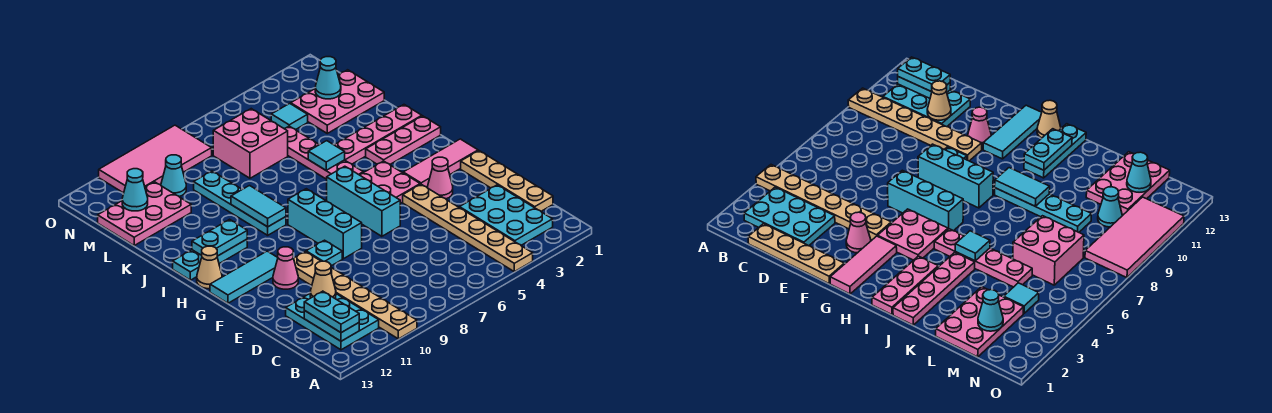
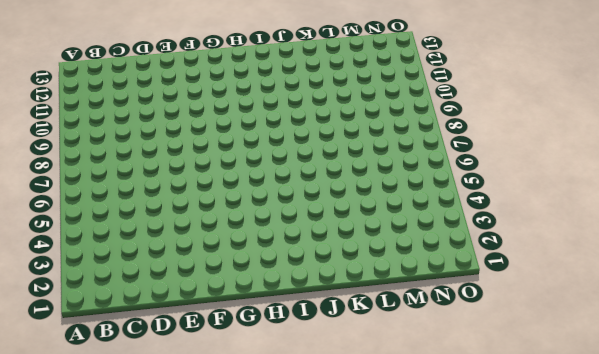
none -> tan 1x6 plate [403,184,533,272]
none -> tan 1x6 plate [294,252,417,339]
none -> cyan 2x3 plate [460,185,553,245]
none -> cyan 2x3 plate [286,294,379,350]

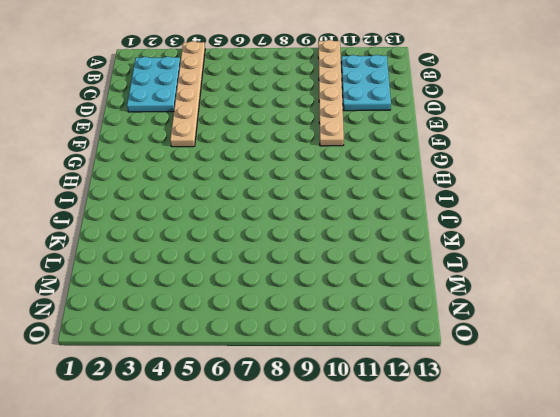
none -> tan 1x4 plate [461,151,553,211]
none -> pink 1x1 cone [427,157,453,199]
none -> cyan 1x3 brick [327,166,400,236]
none -> cyan 1x3 brick [288,189,362,259]

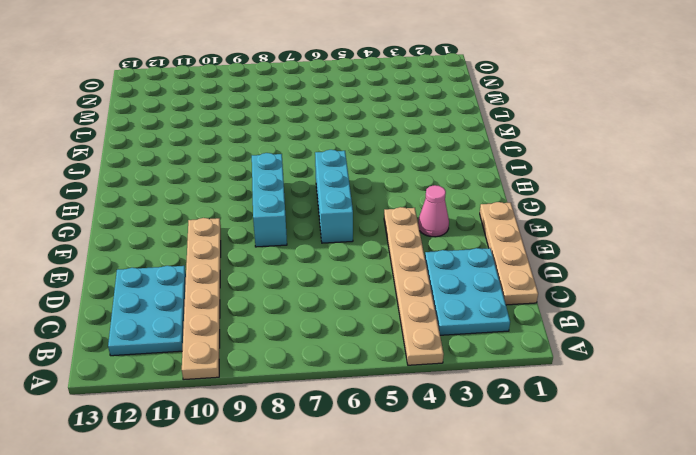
none -> cyan 1x1 plate [306,240,342,266]
none -> pink 1x1 cone [273,247,298,289]
none -> pink 1x3 tile [403,139,478,187]
none -> pink 2x2 plate [360,161,420,203]

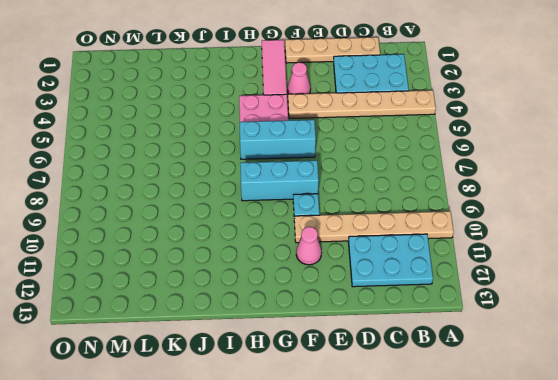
none -> cyan 1x3 tile [210,251,278,303]
none -> tan 1x1 cone [197,246,222,289]
none -> pink 1x3 plate [366,116,441,164]
none -> pink 1x4 plate [284,126,363,179]

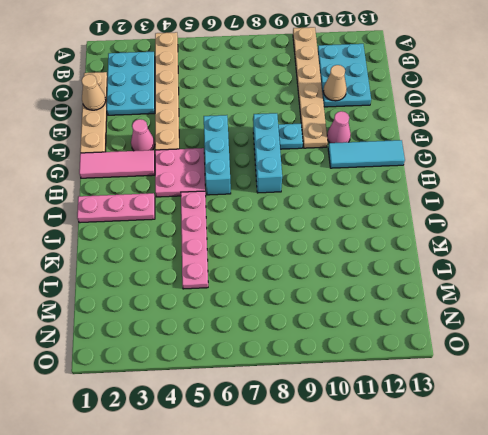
tan 1x1 cone [82,74,106,110] -> tan 1x1 cone moved to [197,246,222,289]
none -> cyan 1x4 plate [194,171,286,235]
none -> cyan 1x3 plate [173,239,247,280]
none -> pink 1x4 plate [335,105,422,164]
none -> pink 2x3 plate [291,70,384,133]

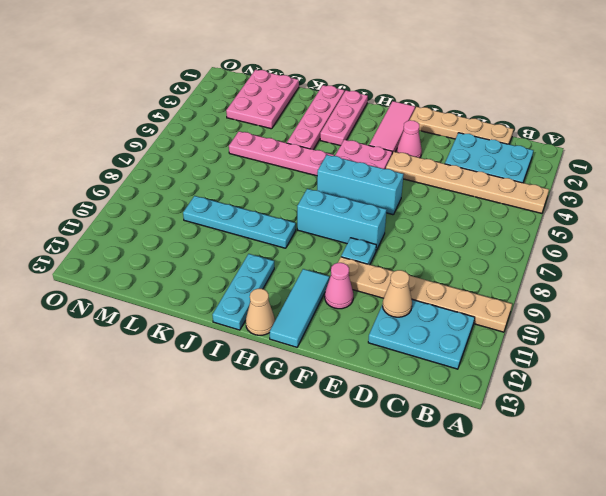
none -> pink 2x2 brick [213,109,288,178]
none -> pink 2x3 plate [98,182,191,245]
none -> cyan 1x1 tile [271,103,308,130]
none -> cyan 1x1 cone [161,155,186,197]

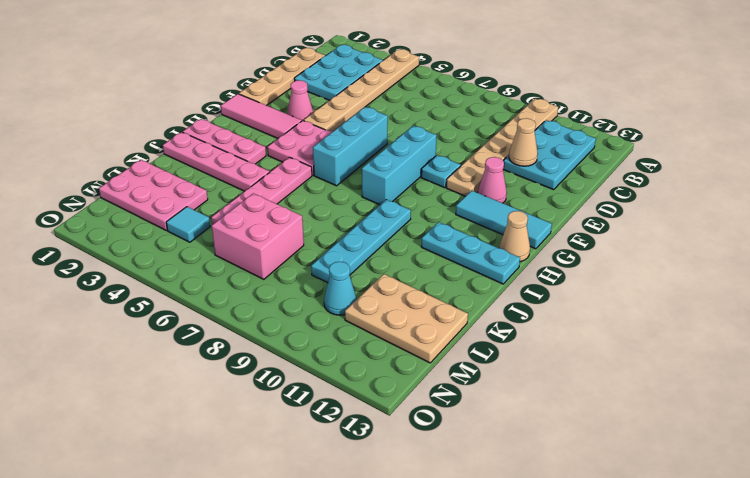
tan 2x3 plate [345,274,468,363] -> pink 2x3 plate [98,182,191,245]
none -> pink 2x4 tile [99,125,212,193]
none -> cyan 1x2 plate [304,310,359,341]
none -> cyan 1x2 tile [231,186,286,227]
none -> cyan 1x2 plate [192,219,247,256]

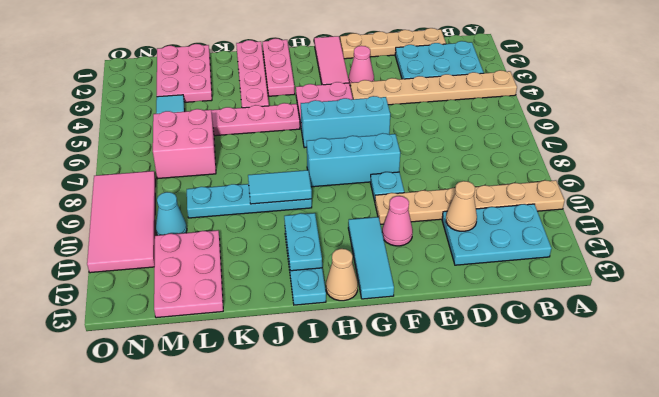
none -> cyan 1x2 plate [304,310,359,341]
none -> cyan 1x1 tile [308,141,345,170]
none -> cyan 1x1 cone [315,57,341,99]
none -> cyan 1x1 cone [122,169,148,211]

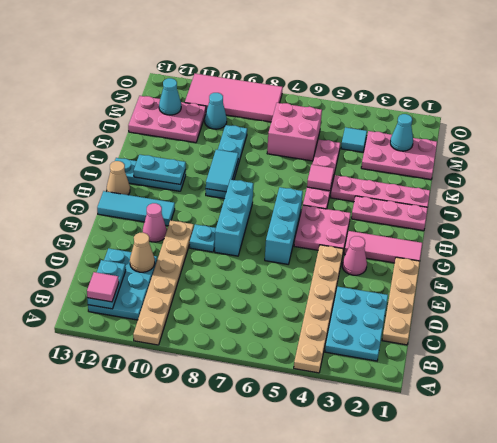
pink 1x1 tile [87,272,119,302] -> cyan 1x2 plate [304,291,359,333]
pink 1x1 tile [307,165,334,191] -> cyan 1x1 tile [308,141,345,170]

